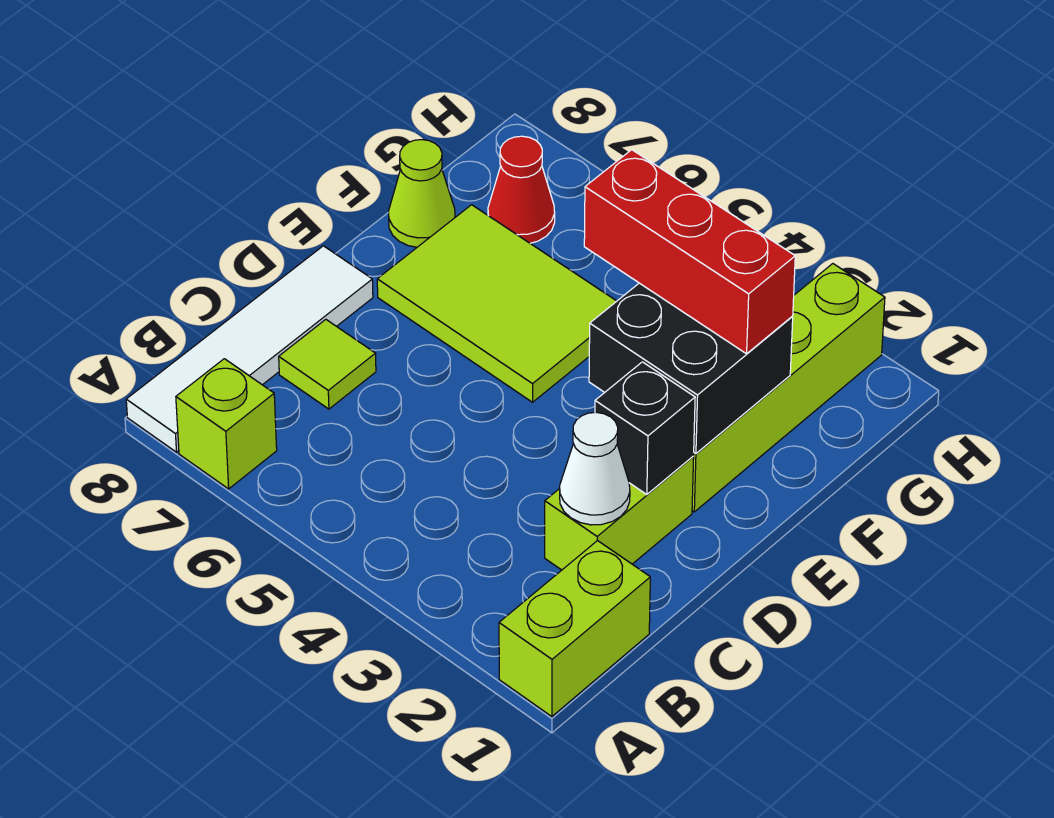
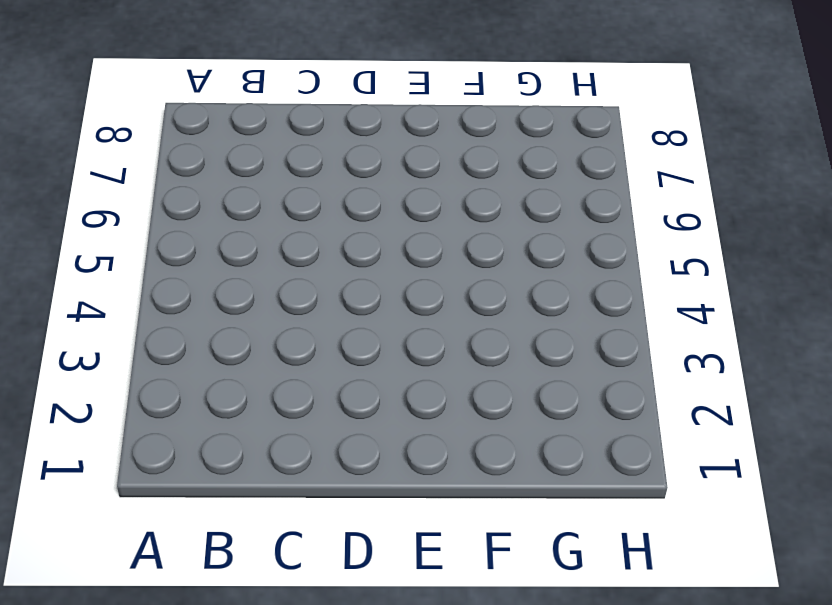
none -> lime 1x2 brick [499,540,650,717]
none -> lime 1x1 brick [176,359,277,489]
none -> white 1x4 tile [126,246,373,452]

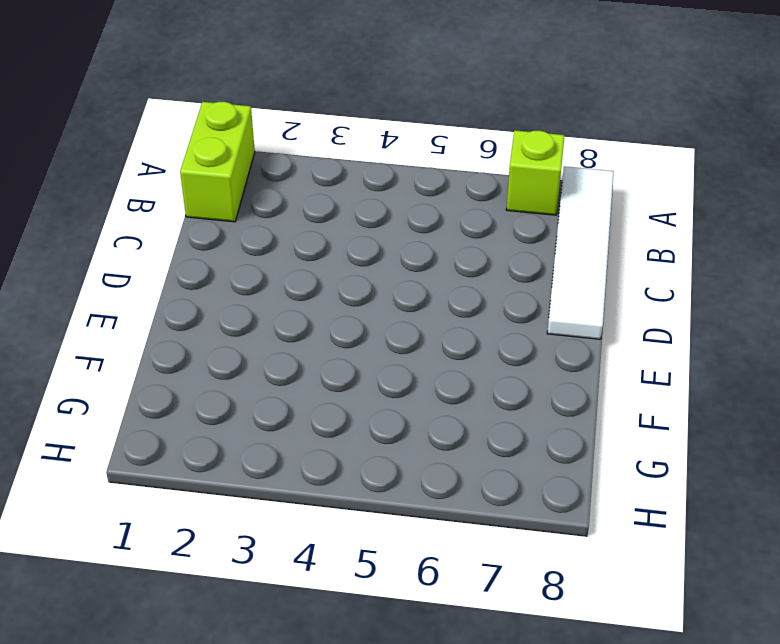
none -> lime 1x2 brick [545,457,694,570]
none -> lime 1x1 tile [279,320,376,409]
none -> lime 1x4 brick [692,264,885,512]

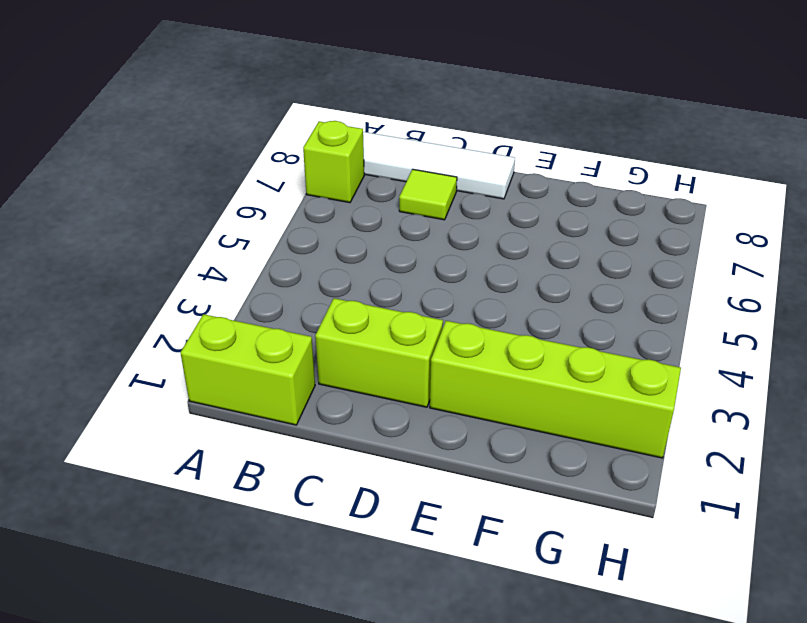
none -> lime 2x3 tile [377,205,616,402]
none -> lime 1x1 cone [389,140,455,247]
none -> red 1x1 cone [488,136,555,243]

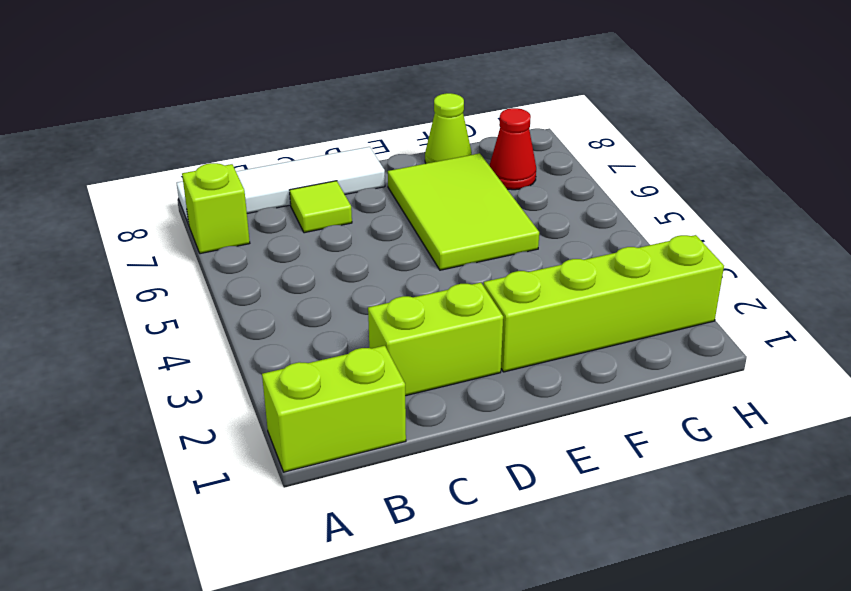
none -> white 1x1 cone [560,412,630,525]
none -> black 1x1 brick [595,362,695,495]
none -> black 2x2 brick [589,283,793,454]

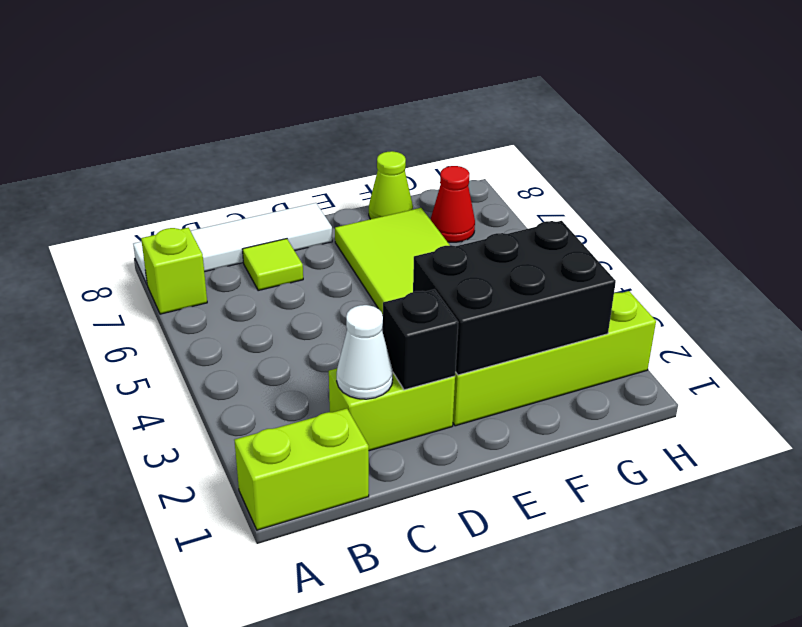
black 2x3 brick [413,221,616,375] -> black 2x2 brick [589,283,793,454]
none -> red 1x3 brick [584,150,795,354]

